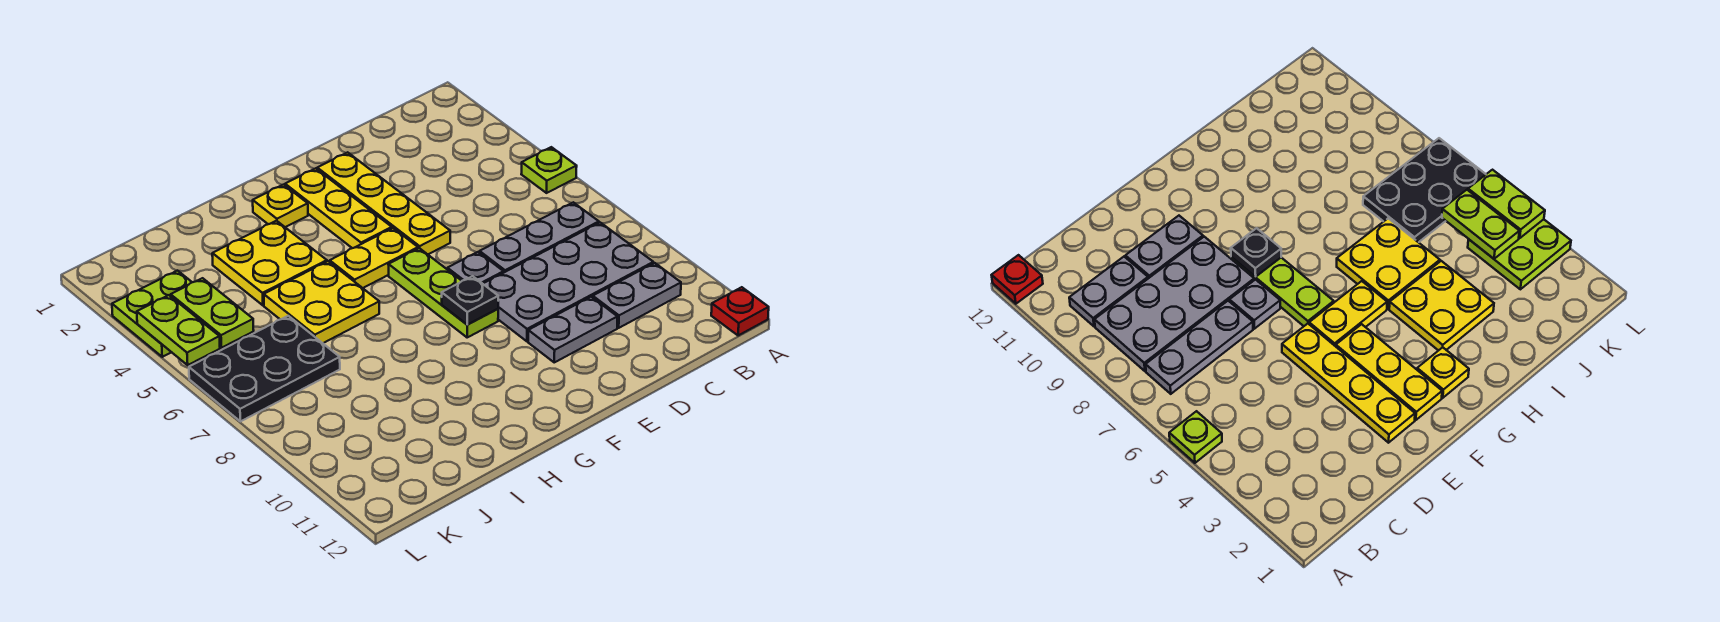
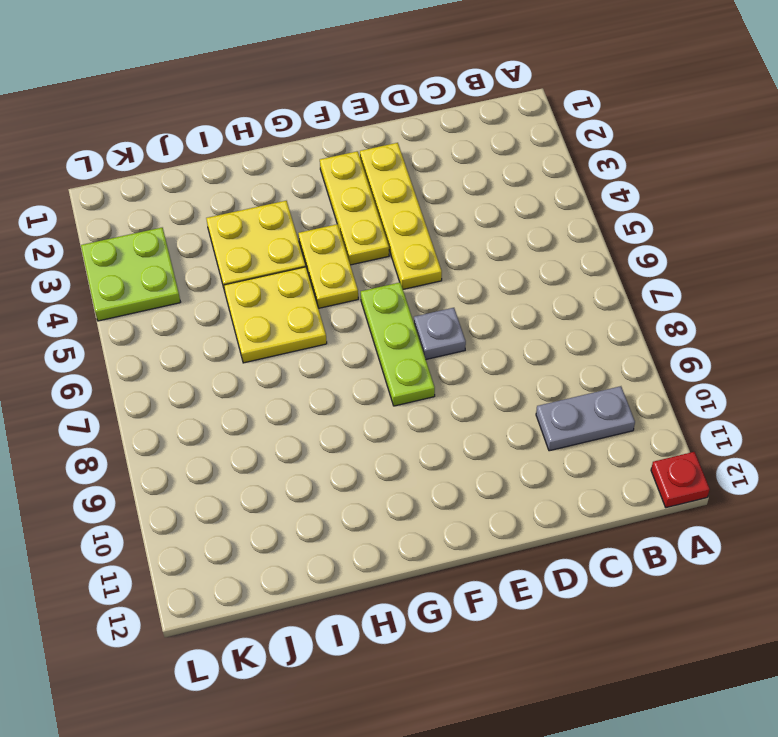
yellow 1x2 plate [298,224,358,308] -> yellow 1x2 plate turned to [330,228,418,288]
none -> lime 1x1 plate [521,147,577,193]
none -> grey 1x3 plate [480,202,599,272]
none -> grey 2x4 plate [483,223,653,341]

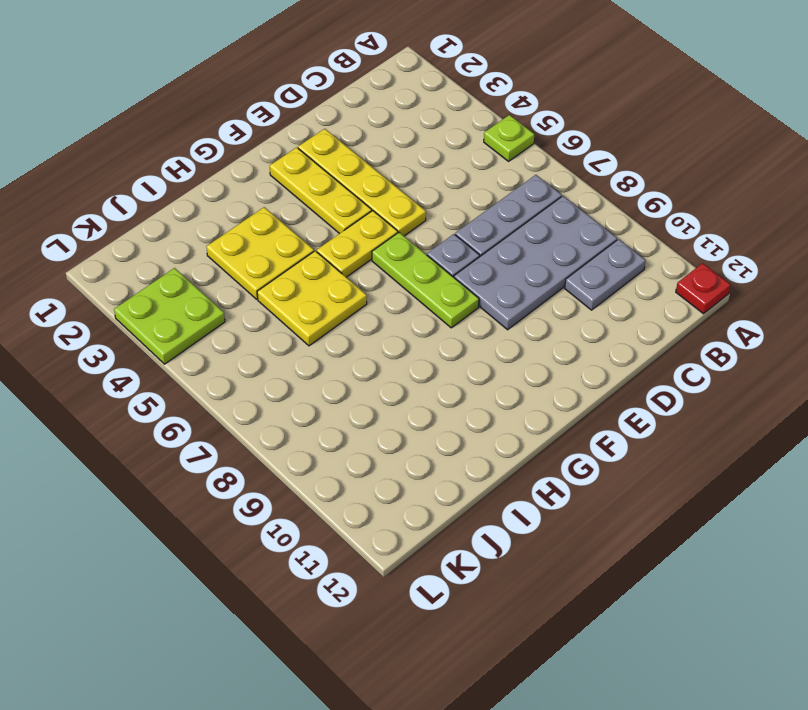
none -> grey 1x2 plate [528,297,617,362]
none -> yellow 1x1 plate [253,185,308,227]
none -> black 2x3 plate [189,316,340,421]

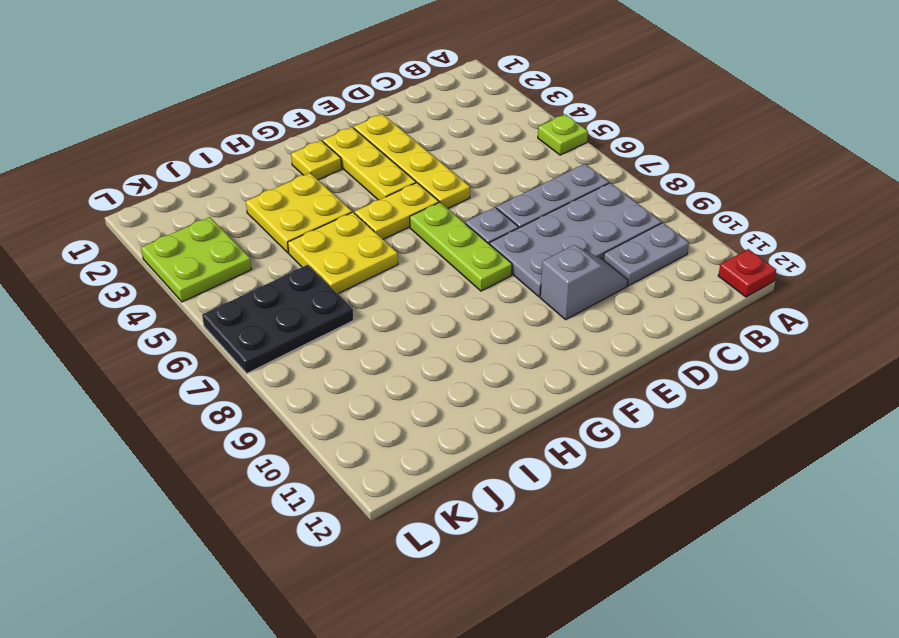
grey 1x2 slope [540,245,628,320] -> grey 1x2 plate [528,297,617,362]
none -> black 1x1 plate [442,276,498,324]
none -> lime 1x2 plate [171,278,254,348]
none -> lime 1x2 plate [137,295,220,365]

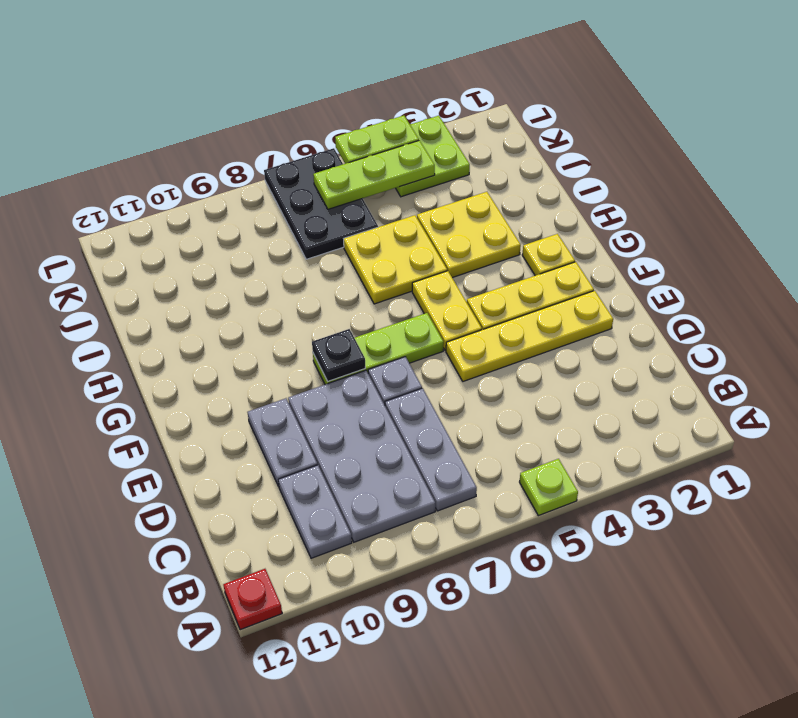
lime 1x3 plate [313,140,435,209] -> lime 1x2 plate [171,278,254,348]

